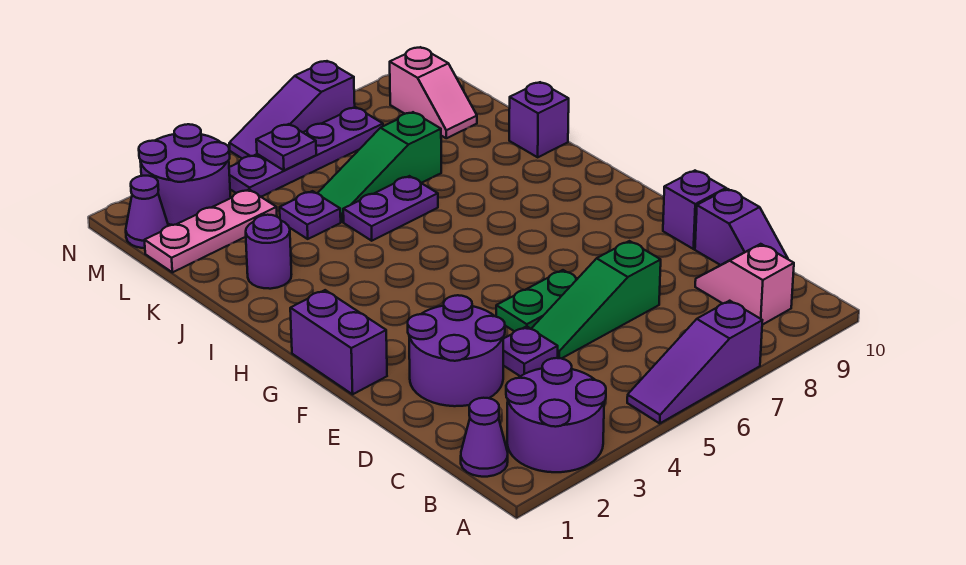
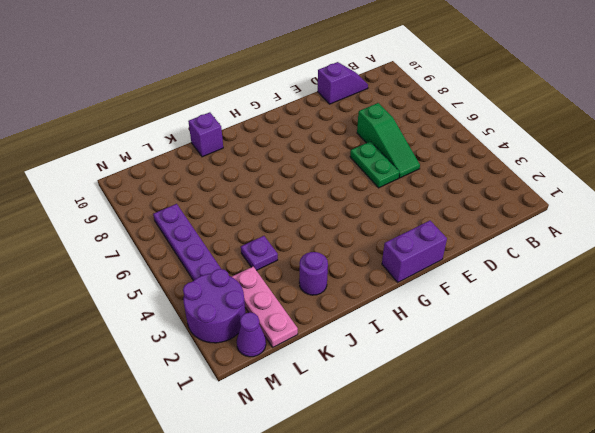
none -> purple 2x2 round brick [506,358,606,472]
none -> purple 1x3 slope [627,301,762,423]
none -> purple 1x1 cone [461,398,508,477]

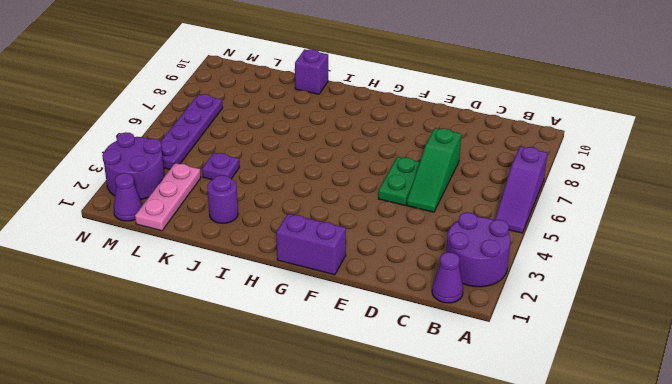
none -> pink 1x2 slope [695,244,794,325]
none -> purple 1x2 slope [695,189,788,265]
none -> purple 2x2 round brick [408,295,505,406]

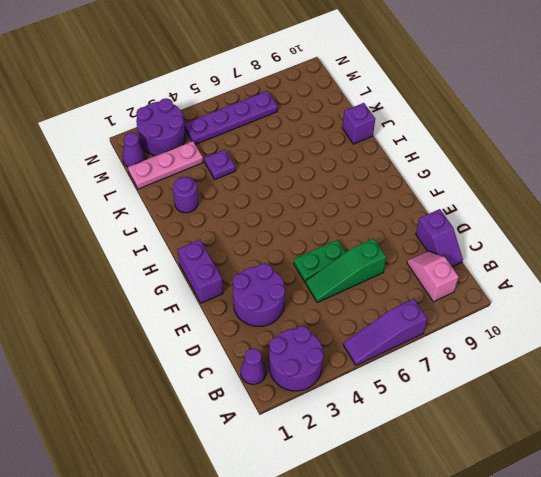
none -> purple 1x1 plate [503,326,558,376]
none -> purple 1x1 brick [663,171,726,249]
none -> purple 1x2 plate [343,176,438,241]

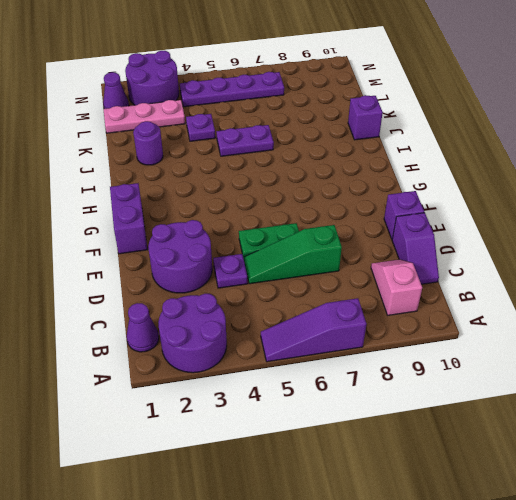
none -> green 1x3 slope [317,112,441,222]
none -> pink 1x2 slope [390,47,477,138]
none -> purple 1x3 slope [229,61,355,159]

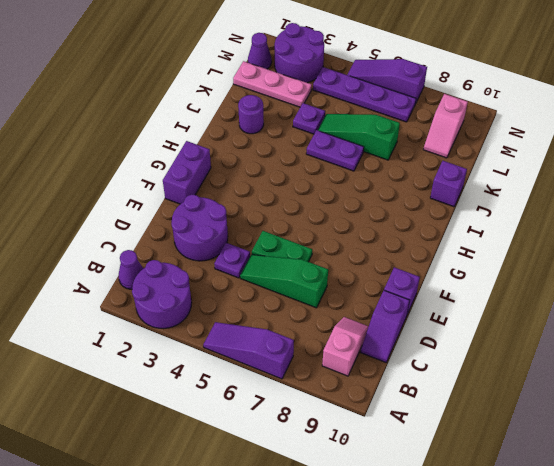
none -> purple 1x1 plate [256,124,316,170]

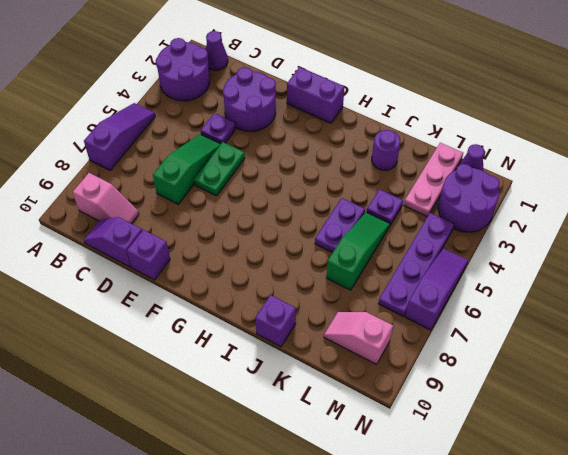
none -> purple 1x1 plate [256,124,316,170]

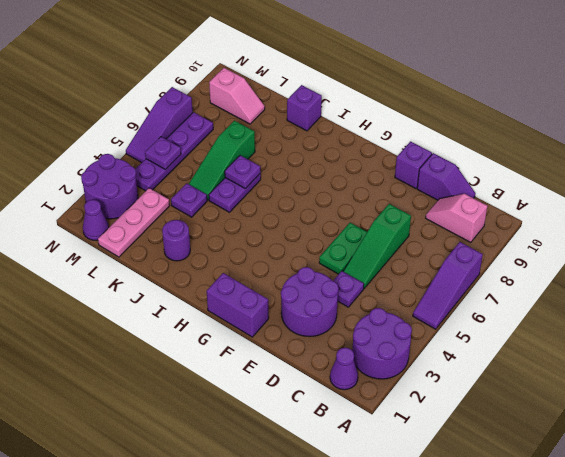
purple 1x1 plate [225,155,261,189] -> none

